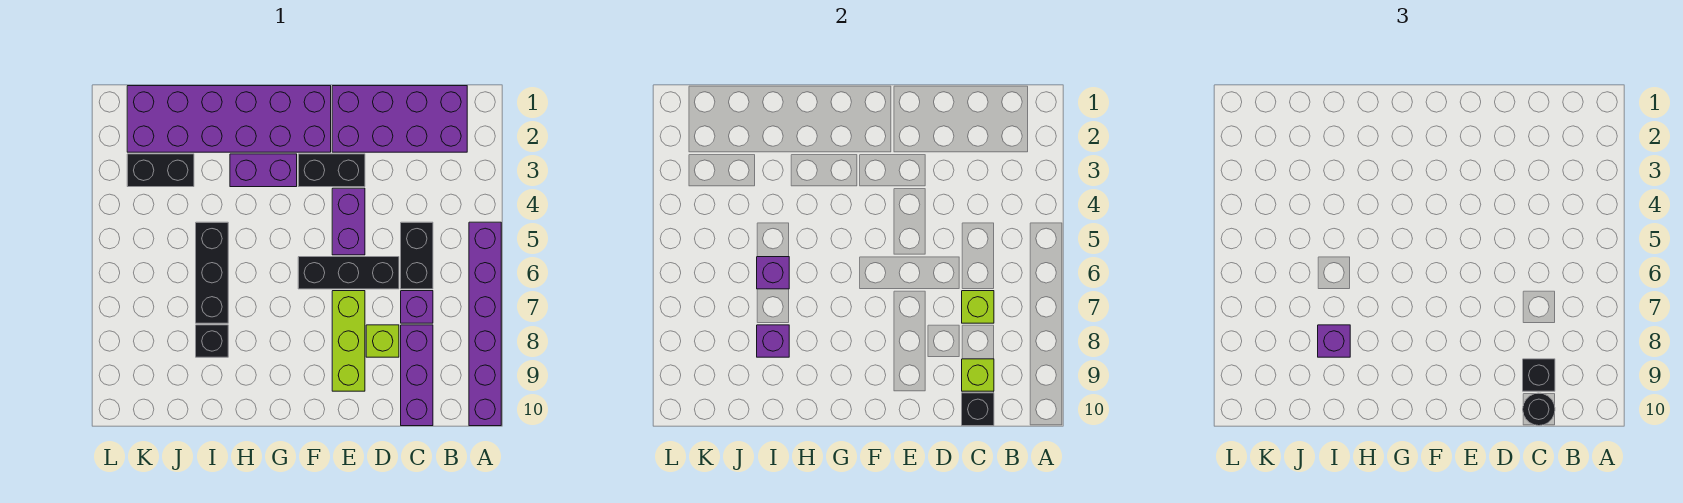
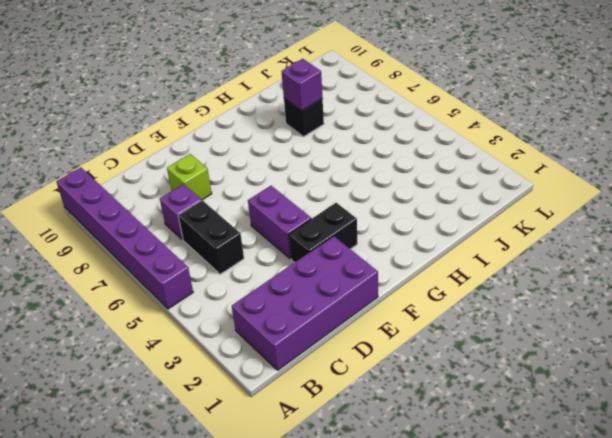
none -> purple 1x3 brick [401,325,433,426]
none -> black 1x3 brick [298,257,399,289]
none -> lime 1x3 brick [332,291,365,391]

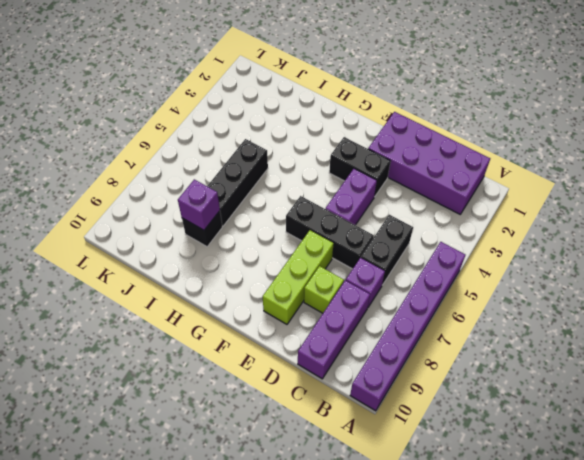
none -> purple 2x6 brick [127,86,331,152]
none -> purple 1x2 brick [230,154,297,187]
none -> black 1x2 brick [127,154,194,187]

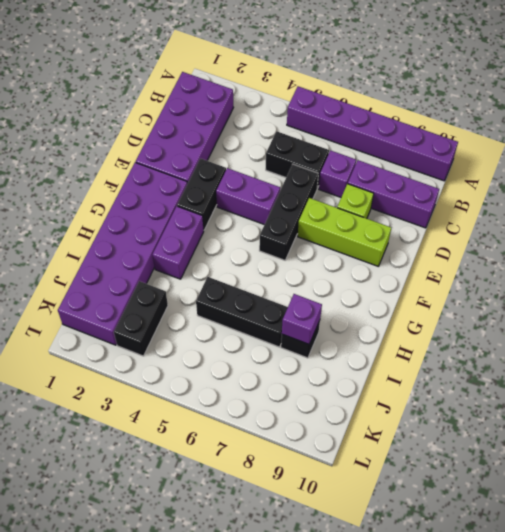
none -> lime 1x1 brick [962,291,994,323]
none -> lime 1x1 brick [962,359,994,391]
none -> black 1x1 brick [962,393,994,426]

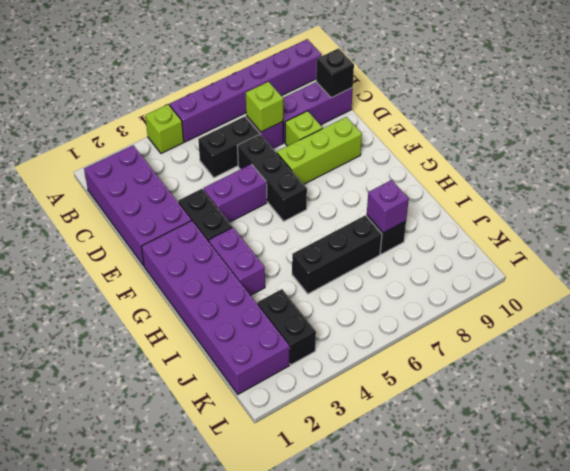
lime 1x1 brick [145,105,184,153] -> lime 1x1 brick moved to [962,359,994,391]
none -> purple 1x1 brick [757,257,789,289]
none -> black 1x1 brick [1523,359,1555,391]
none -> black 1x1 round brick [1523,393,1555,426]

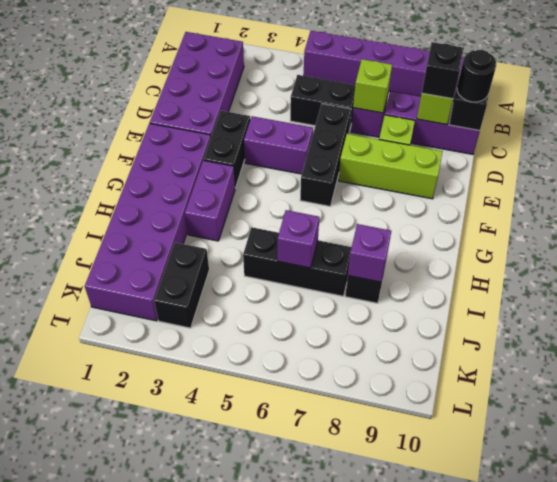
none -> purple 1x1 brick [1318,325,1350,357]

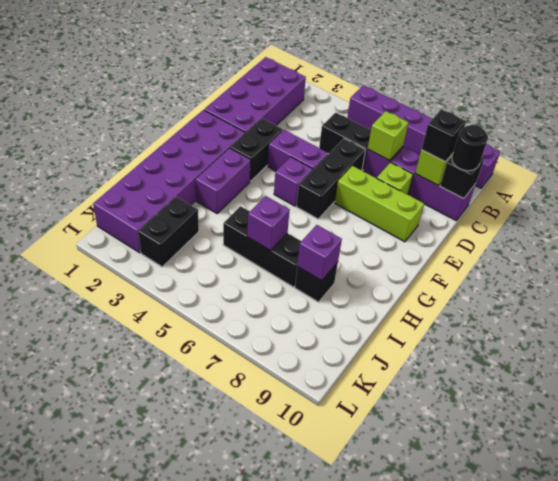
purple 1x1 brick [274,157,312,206] -> purple 1x1 brick moved to [1318,325,1350,357]

